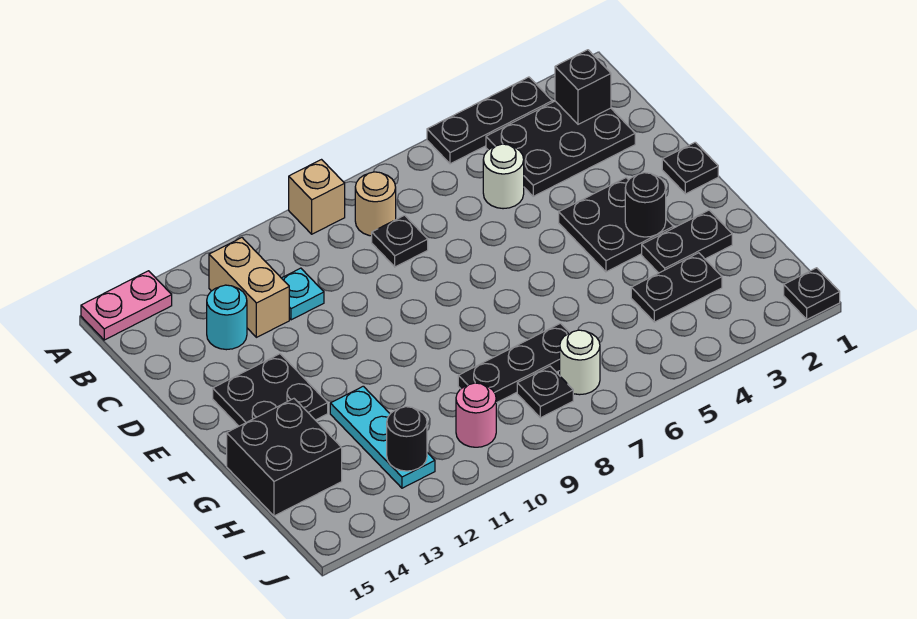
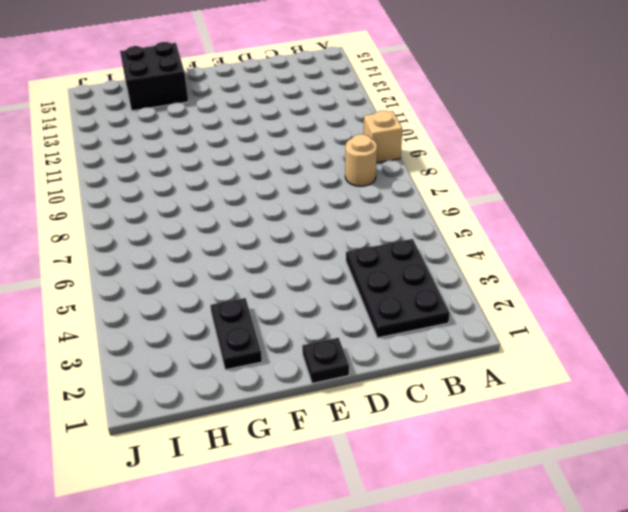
none -> black 1x3 plate [427,77,552,164]
none -> pink 1x2 plate [81,271,172,340]
none -> tan 1x2 brick [209,238,289,337]

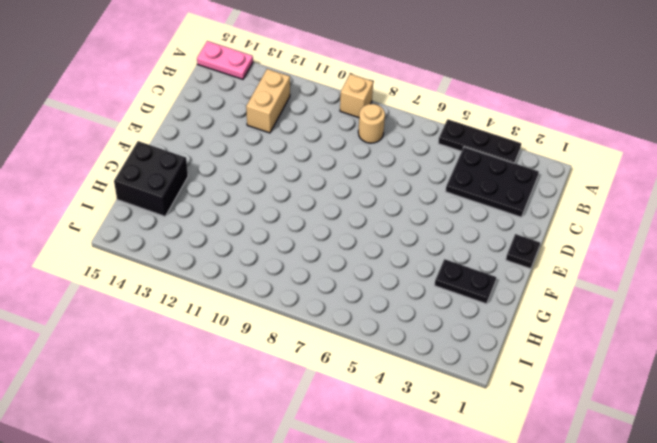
none -> white 1x1 round brick [483,144,524,209]
none -> black 1x1 plate [372,215,428,267]
none -> cyan 1x1 plate [282,268,324,320]

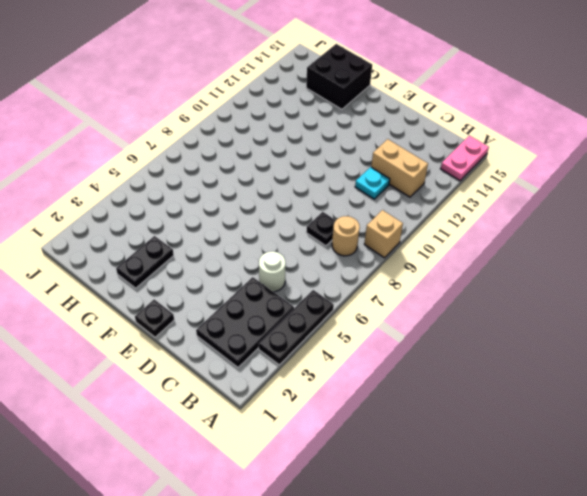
none -> cyan 1x1 round brick [207,285,247,350]
none -> black 2x2 plate [559,178,673,272]
none -> black 2x2 plate [213,354,328,426]

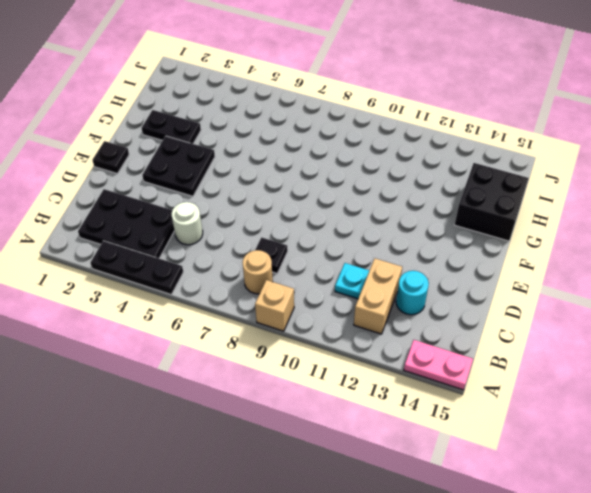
none -> black 2x2 plate [213,354,328,426]
none -> cyan 1x3 plate [330,386,435,488]
none -> black 1x2 plate [631,253,722,322]

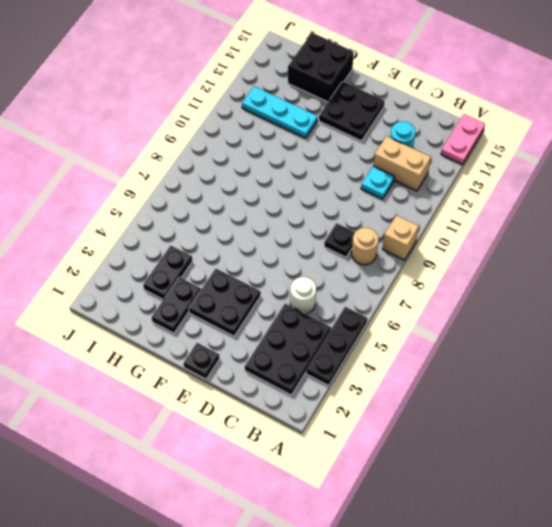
none -> black 1x3 plate [458,323,569,403]
none -> white 1x1 round brick [560,330,600,395]
none -> black 1x1 plate [517,366,573,418]

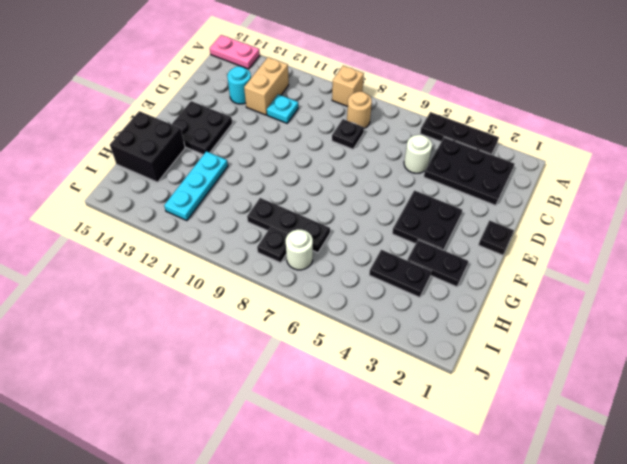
none -> pink 1x1 round brick [456,383,496,447]
none -> black 1x1 plate [784,268,840,319]
none -> black 1x1 brick [555,50,611,124]

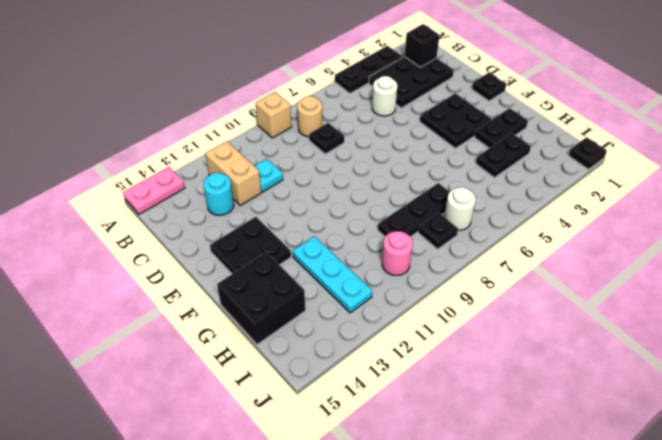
none -> black 1x1 round brick [625,173,666,237]
none -> black 1x1 round brick [387,407,427,471]

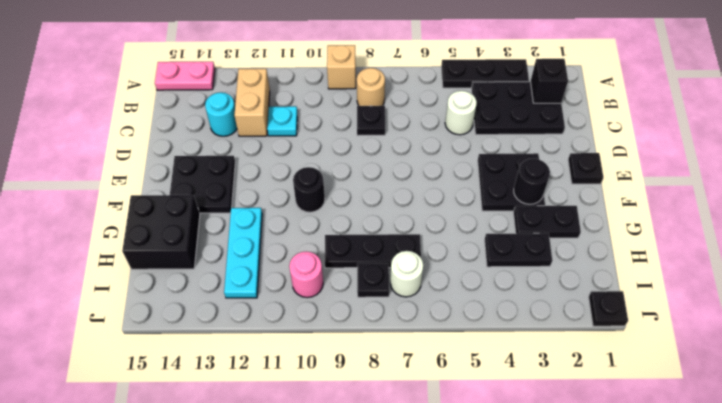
black 1x1 round brick [293,167,325,212] -> black 1x1 round brick moved to [387,407,427,471]

